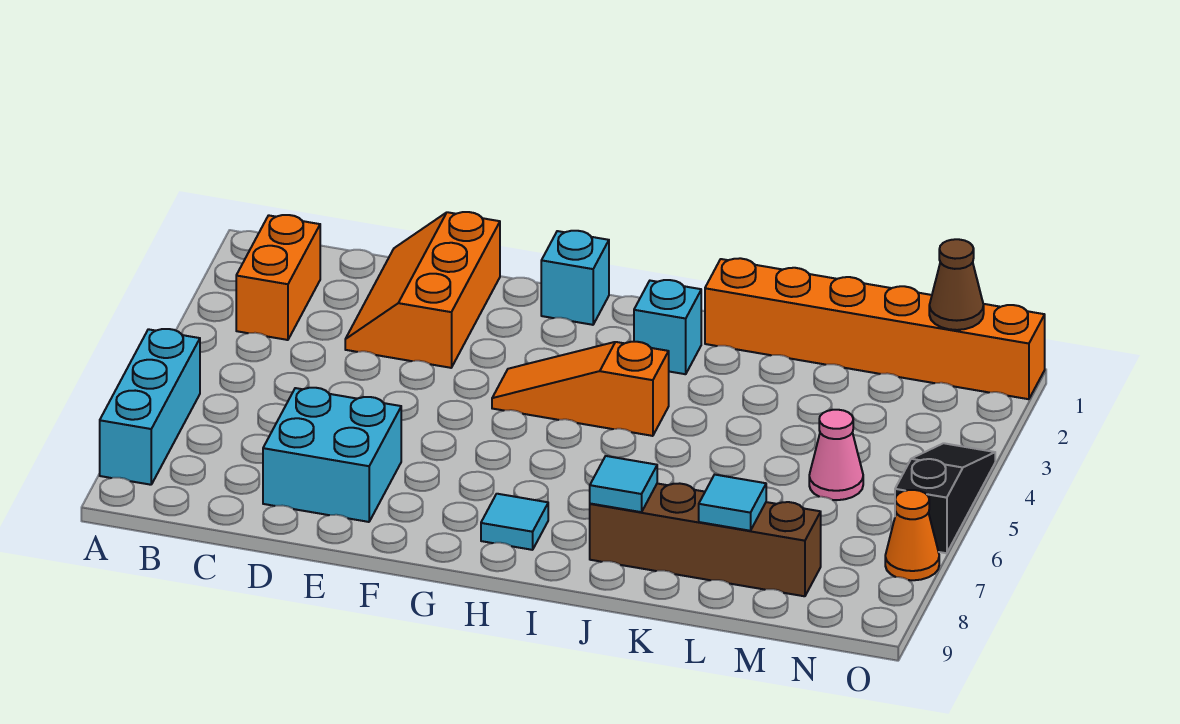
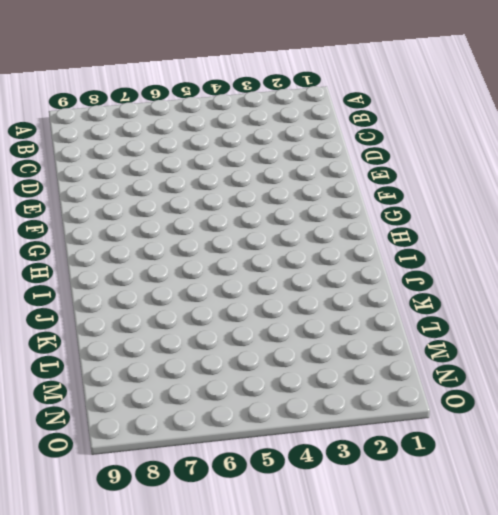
none -> cyan 1x3 brick [100,329,200,485]
none -> orange 1x2 brick [236,215,320,340]
none -> orange 2x3 slope [345,212,500,368]

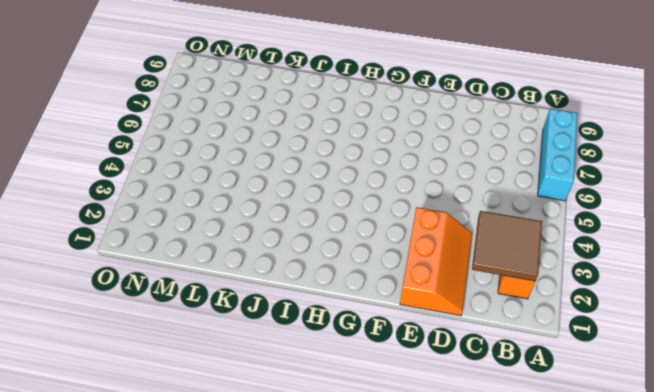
brown 2x2 tile [472,211,542,281] -> none
none -> cyan 2x2 brick [263,388,401,522]
none -> cyan 1x1 brick [541,231,609,325]
none -> orange 1x3 slope [492,342,669,436]

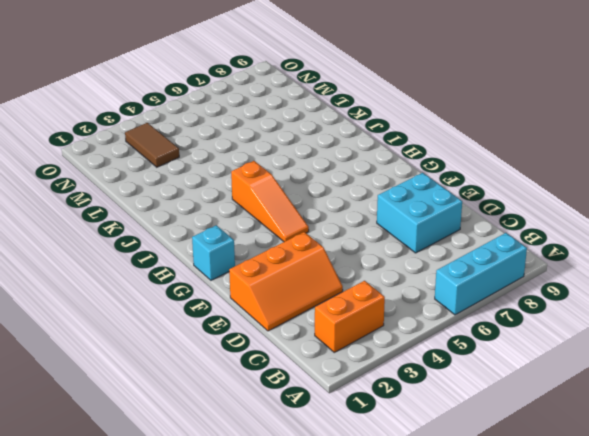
brown 1x2 tile [125,123,179,167] -> none
none -> cyan 1x1 tile [481,494,548,550]
none -> cyan 1x1 brick [634,280,701,374]
none -> orange 1x6 brick [705,258,1045,399]

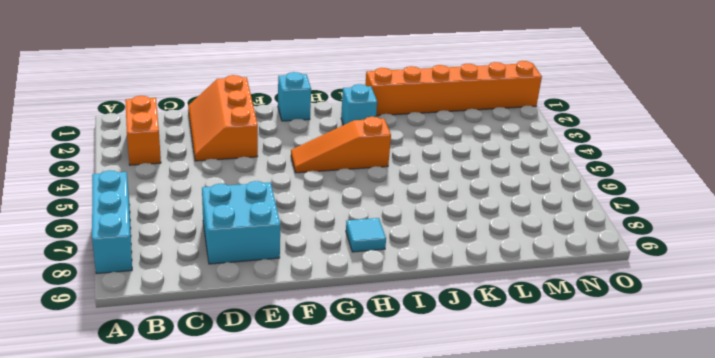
none -> brown 1x4 brick [590,483,821,596]
none -> pink 1x1 cone [809,410,863,500]
none -> black 1x3 slope [895,443,995,553]

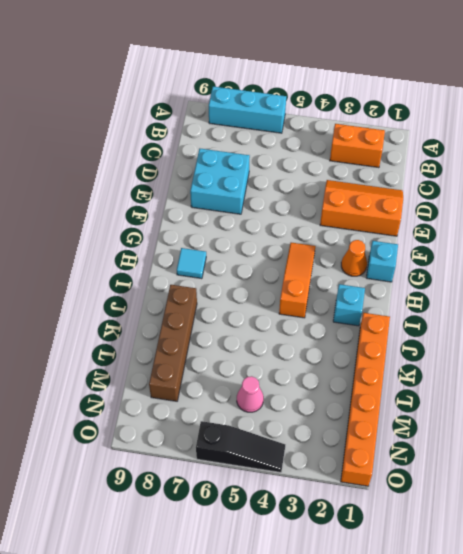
orange 1x1 cone [341,240,367,276] -> orange 1x1 cone moved to [885,490,939,580]
none -> cyan 1x1 tile [590,456,657,512]
none -> cyan 1x1 tile [699,475,766,531]
none -> brown 1x1 cone [929,239,984,330]

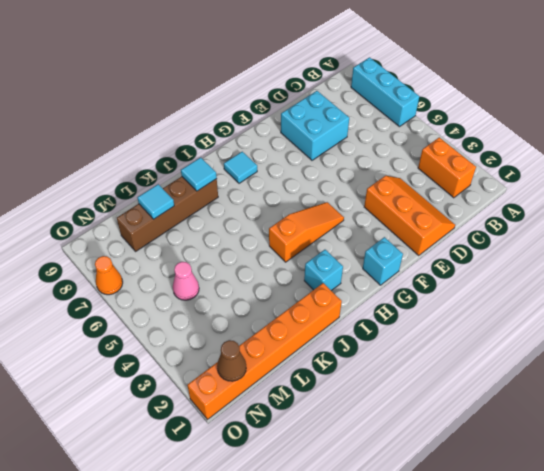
none -> black 1x3 slope [895,443,995,553]

